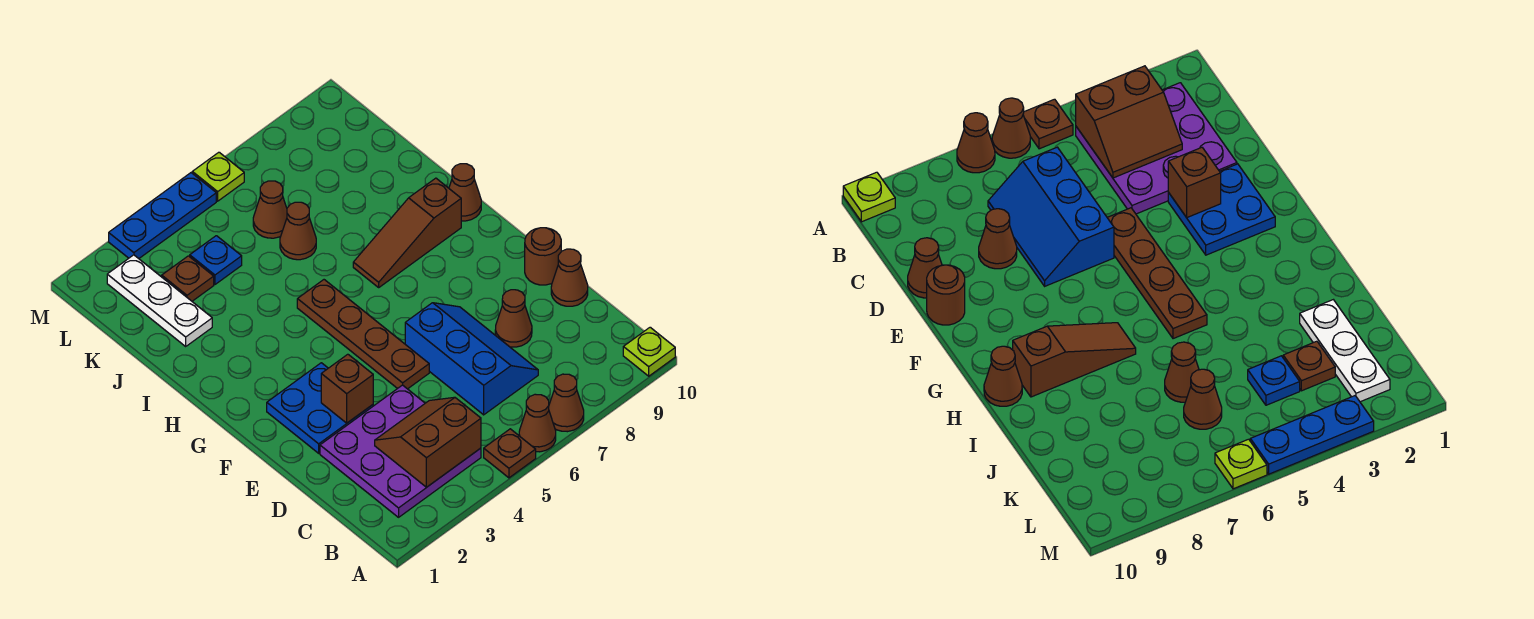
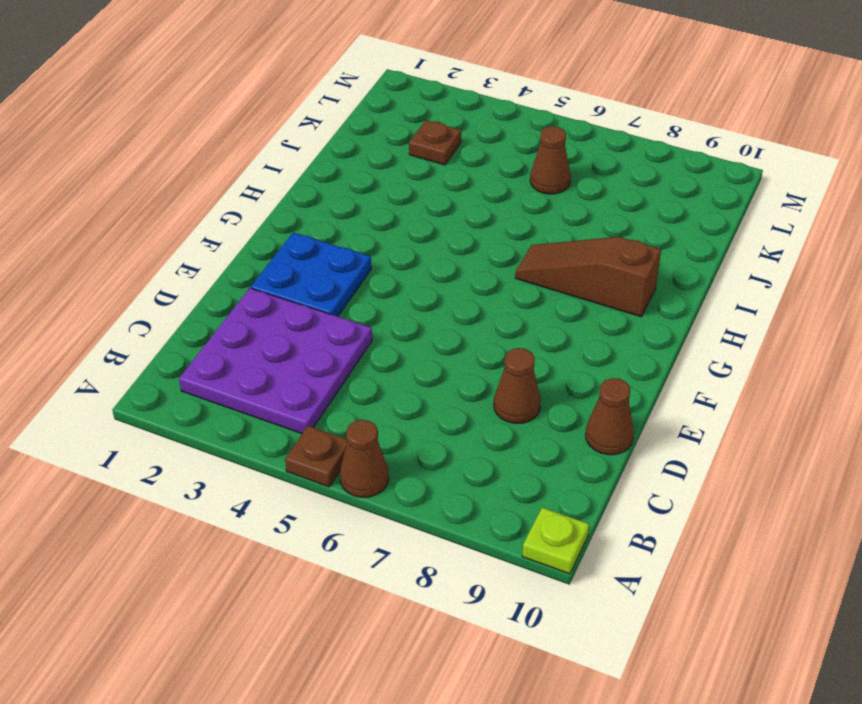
none -> brown 1x1 cone [549,374,584,432]
none -> blue 2x3 slope [405,303,538,415]
none -> brown 1x4 plate [297,280,429,389]

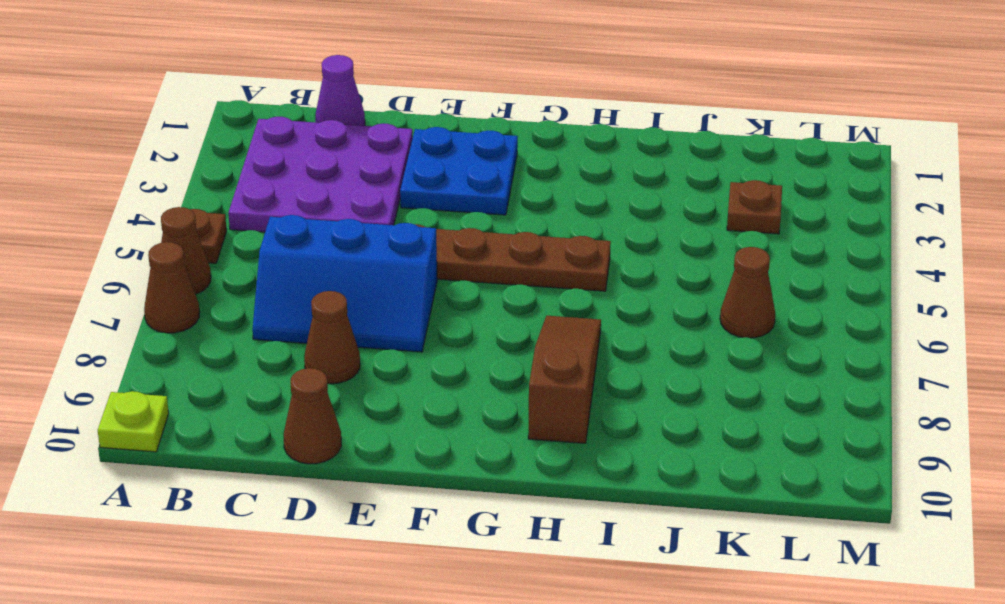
purple 1x1 cone [315,55,365,126] -> none
none -> brown 1x1 round brick [525,228,561,285]
none -> brown 1x1 cone [449,164,481,221]
none -> white 1x3 plate [107,255,212,346]

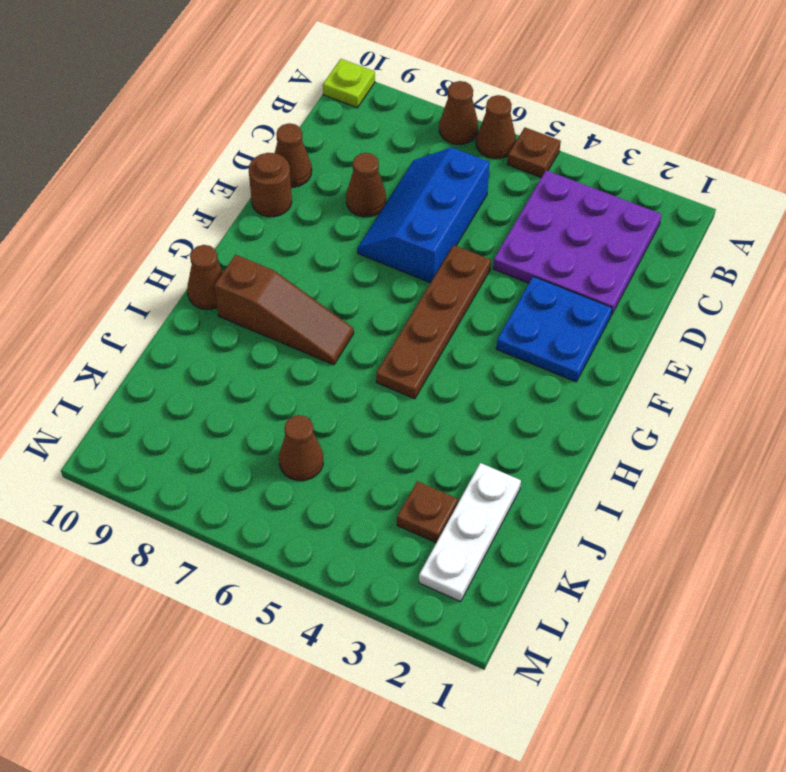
none -> brown 1x1 cone [280,202,316,260]
none -> blue 1x1 plate [190,236,242,284]
none -> blue 1x3 plate [109,173,216,259]

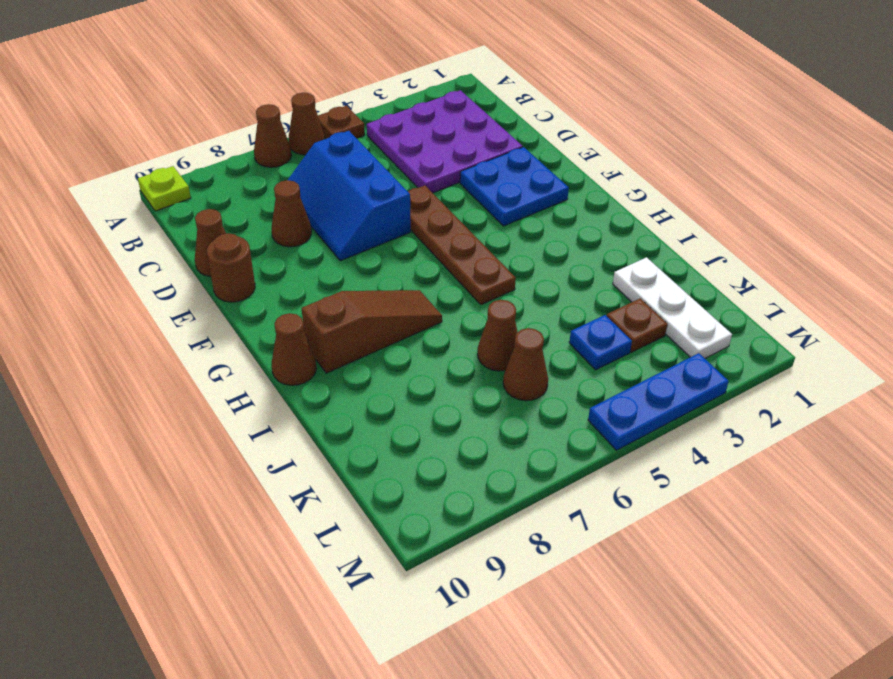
none -> lime 1x1 plate [192,152,244,201]
none -> brown 2x2 slope [375,397,481,487]
none -> brown 1x1 brick [321,354,373,423]

